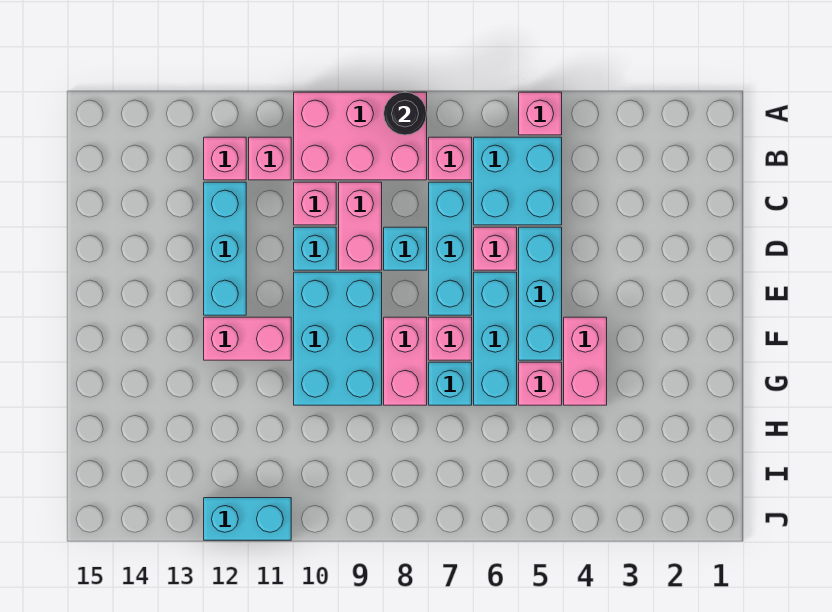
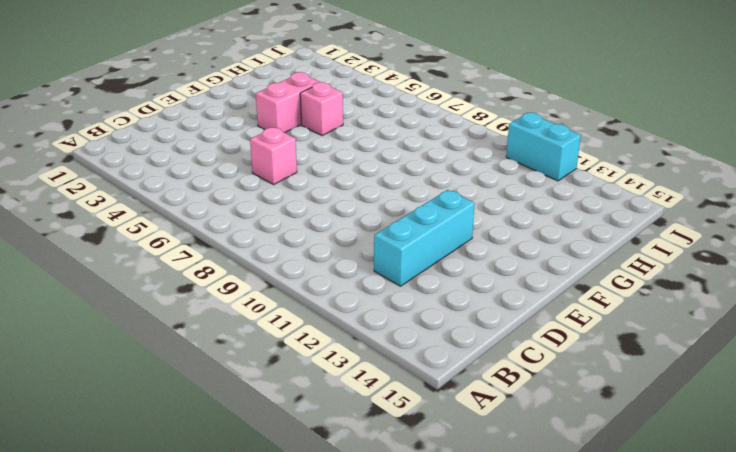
none -> pink 1x1 brick [519,92,562,135]
none -> pink 2x3 brick [294,92,427,180]
none -> cyan 2x2 brick [474,137,562,225]

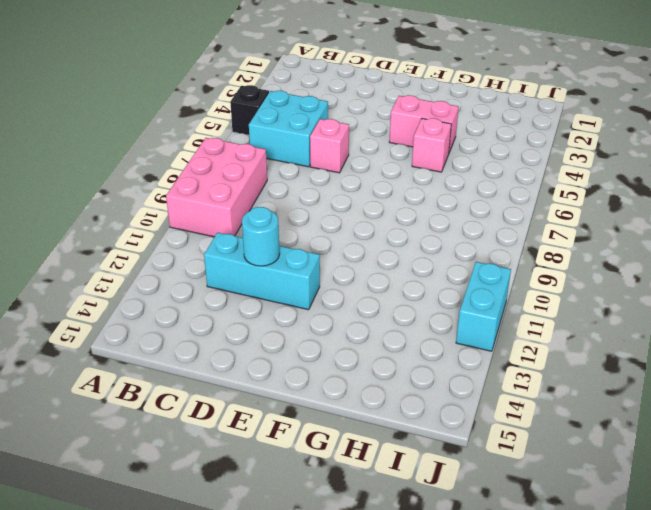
black 1x1 brick [230,85,269,135] -> pink 1x1 brick [519,92,562,135]
cyan 1x1 round brick [242,207,280,266] -> none
none -> pink 1x1 brick [429,137,472,180]
none -> pink 1x1 brick [249,137,291,180]
none -> pink 1x1 brick [204,137,246,180]

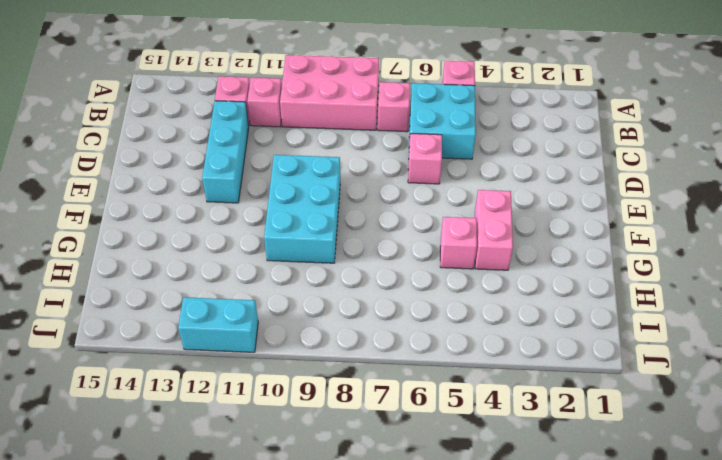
none -> cyan 1x3 brick [429,182,472,315]
none -> pink 1x2 brick [339,182,382,270]
none -> pink 1x1 brick [294,182,336,225]

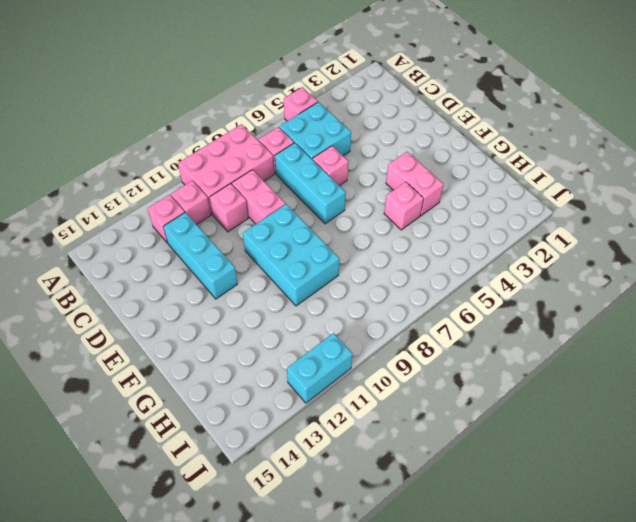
none -> cyan 1x3 brick [519,227,562,360]
none -> cyan 1x1 brick [384,227,427,270]
none -> cyan 1x1 brick [294,227,336,270]

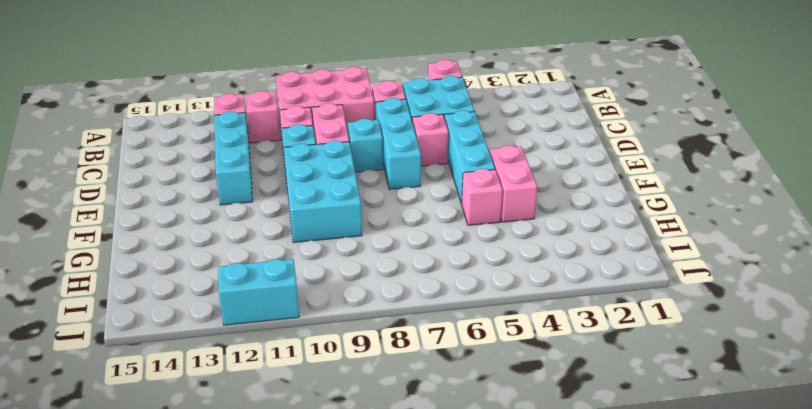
none -> cyan 1x3 brick [474,272,517,405]
none -> pink 1x1 brick [429,317,472,360]
none -> pink 1x2 brick [384,317,427,405]

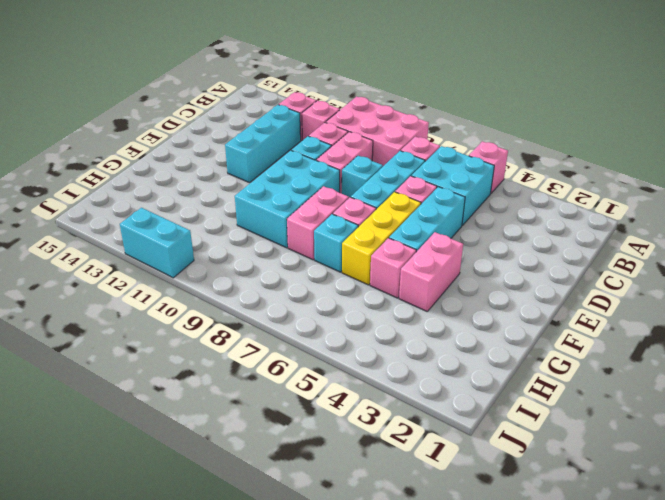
yellow 1x3 brick [342,192,421,285] -> cyan 1x3 brick [474,272,517,405]
none -> pink 1x2 brick [204,317,291,360]
none -> black 1x1 round brick [384,92,427,135]

